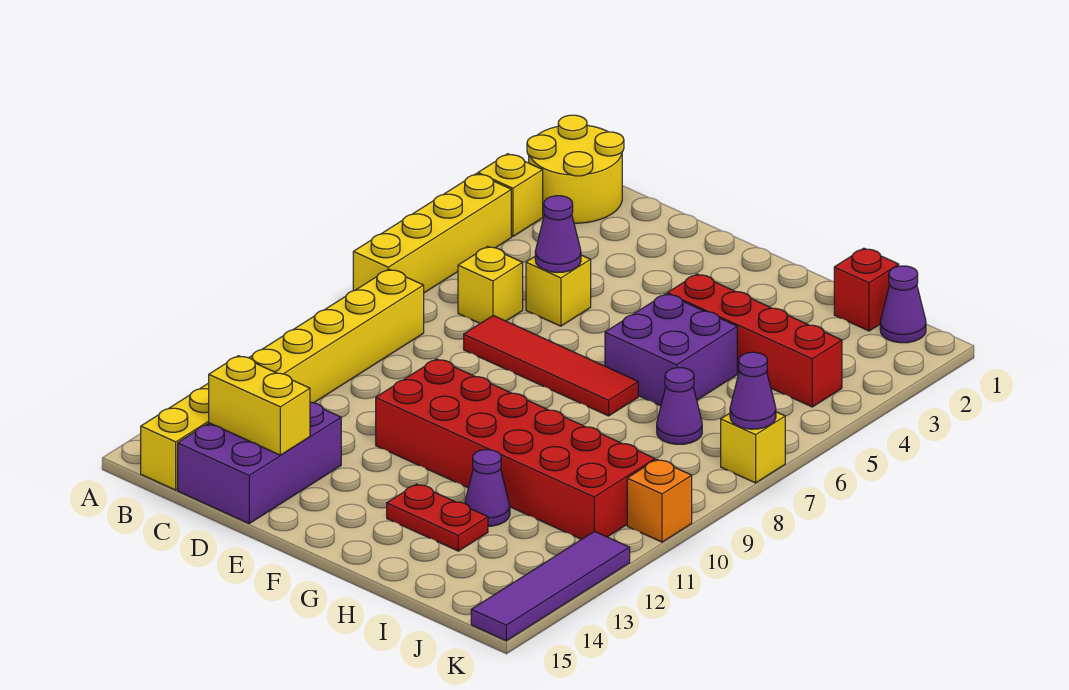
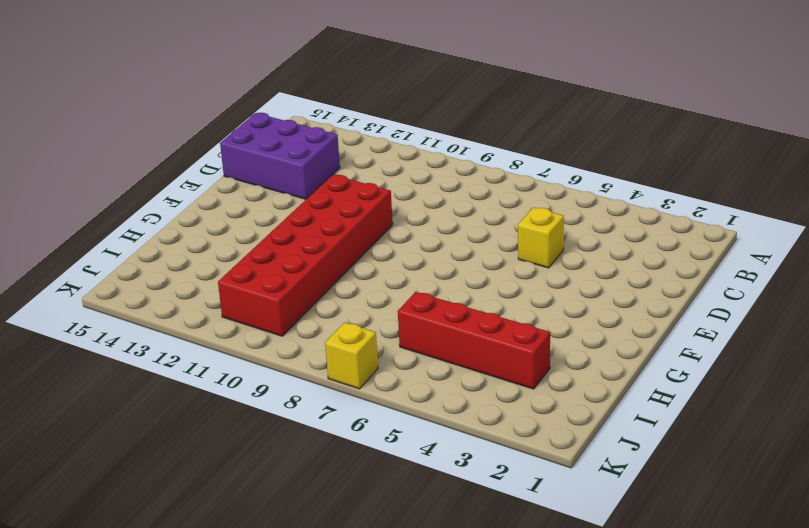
red 1x4 brick [398,292,550,389] -> red 1x4 brick turned to [667,274,842,407]
none -> yellow 2x2 round brick [527,115,624,223]
none -> yellow 1x1 brick [478,154,543,236]
none -> yellow 1x4 brick [353,174,511,293]

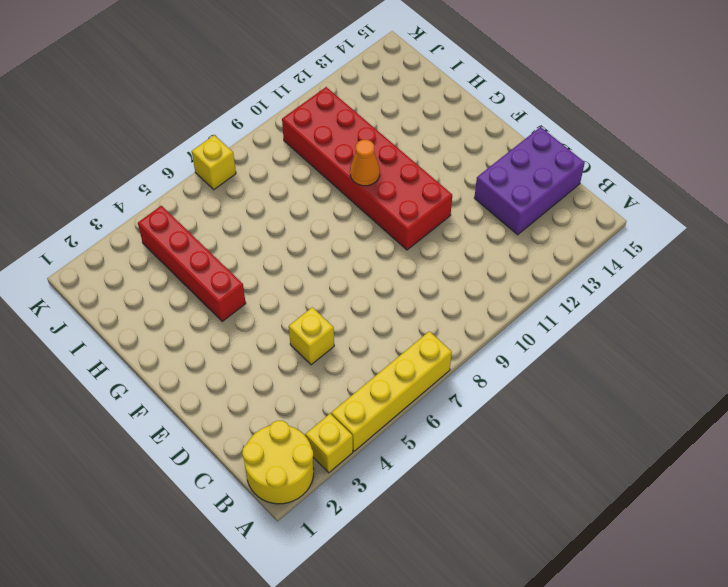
orange 1x1 cone [350,140,380,186] -> none
none -> yellow 1x8 brick [141,269,424,490]
none -> yellow 1x1 brick [458,246,523,323]
none -> red 1x4 tile [464,315,638,416]

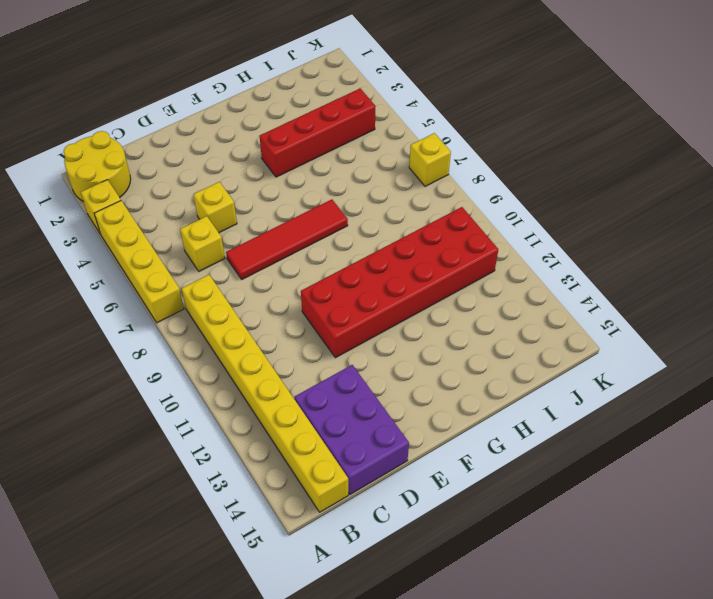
none -> purple 2x2 brick [605,294,737,406]
none -> red 1x2 plate [387,484,488,551]
none -> purple 1x1 cone [465,450,510,526]

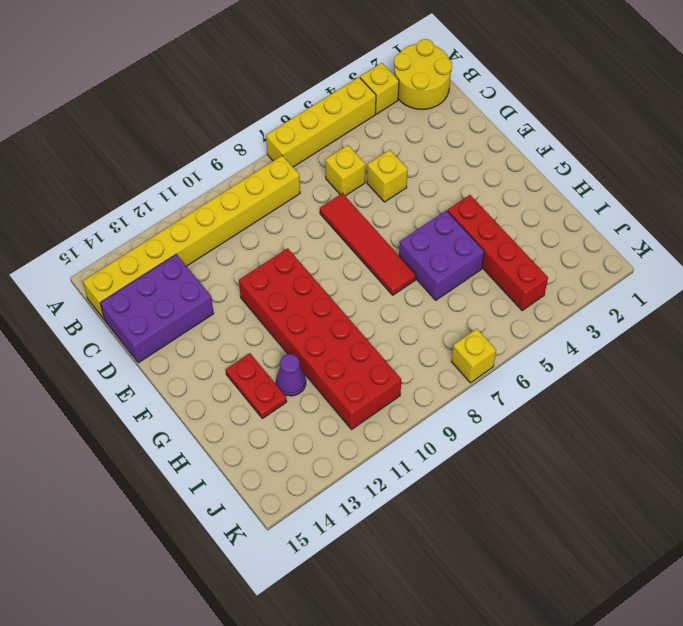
none -> red 1x1 brick [834,248,899,331]
none -> purple 1x1 cone [657,368,702,444]
none -> purple 1x1 cone [880,266,926,343]

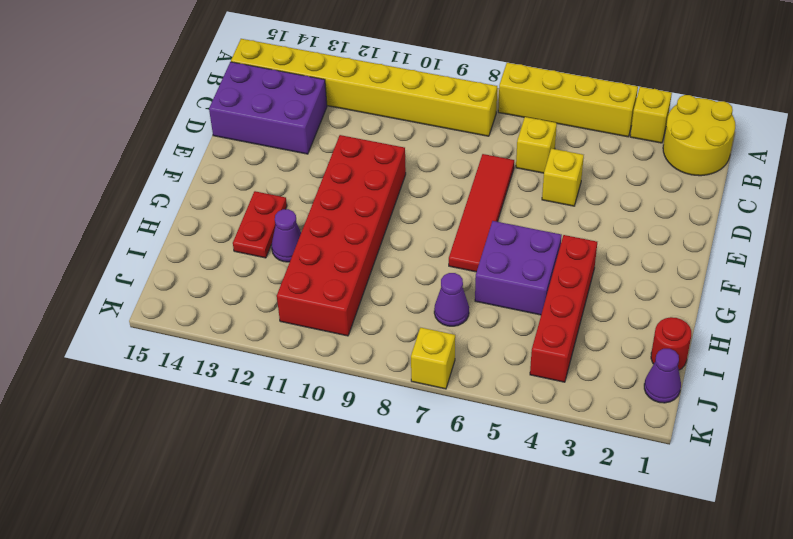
red 1x1 round brick [651,317,691,370] -> red 1x1 brick [834,248,899,331]
none -> orange 1x1 brick [627,460,692,542]
none -> purple 1x4 tile [471,531,630,641]
none -> yellow 1x2 brick [209,356,310,455]

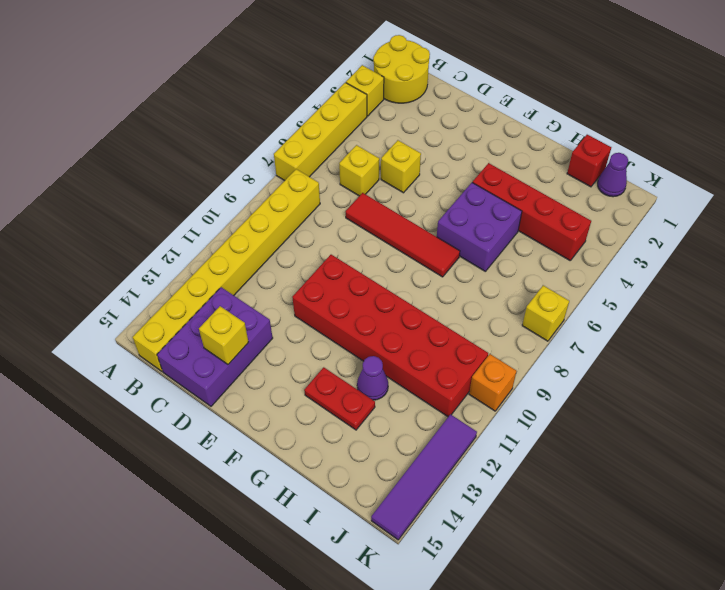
yellow 1x1 brick [199,306,248,364] -> yellow 1x2 brick [209,356,310,455]
none -> purple 1x1 cone [657,368,702,444]
none -> purple 1x1 cone [535,196,581,273]
none -> purple 1x1 cone [730,352,776,429]

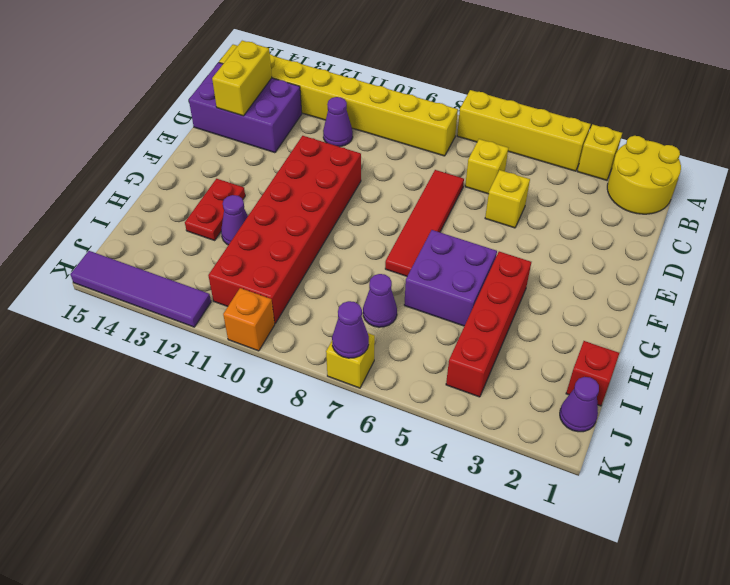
purple 1x1 cone [323,97,353,147] -> purple 1x1 cone moved to [535,196,581,273]

